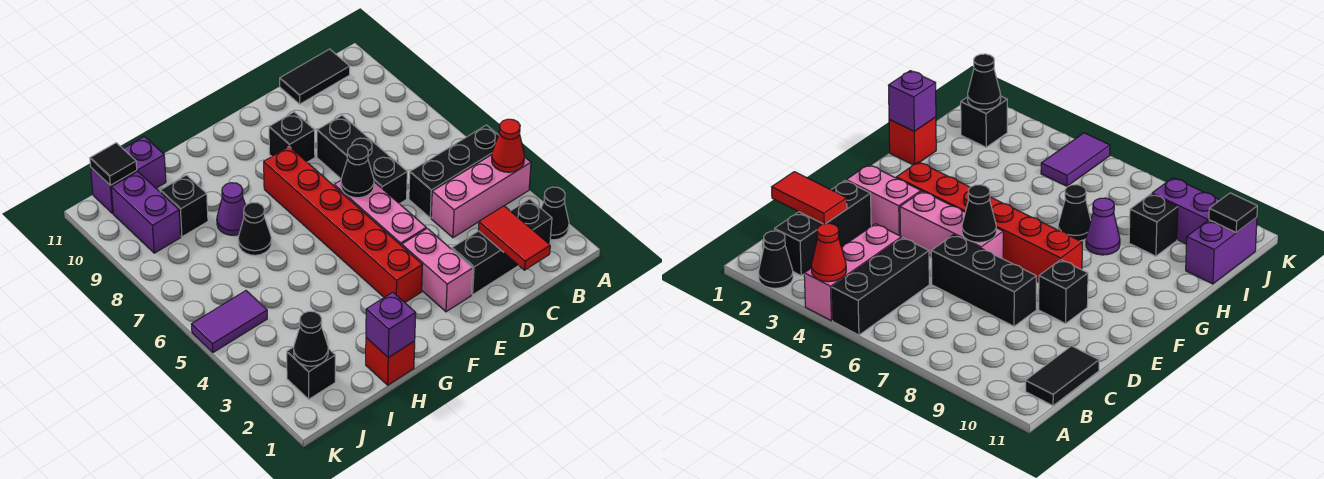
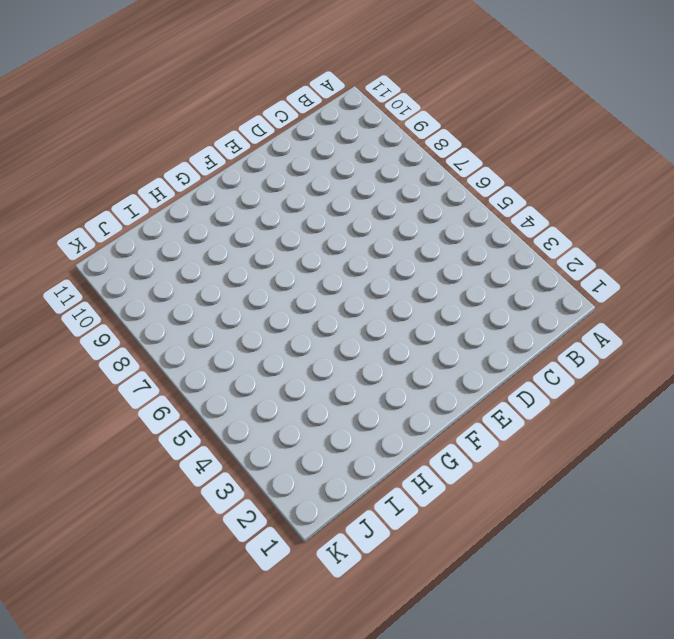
none -> black 1x1 cone [541,187,569,240]
none -> pink 1x3 brick [431,155,531,238]
none -> black 1x3 brick [409,125,498,218]

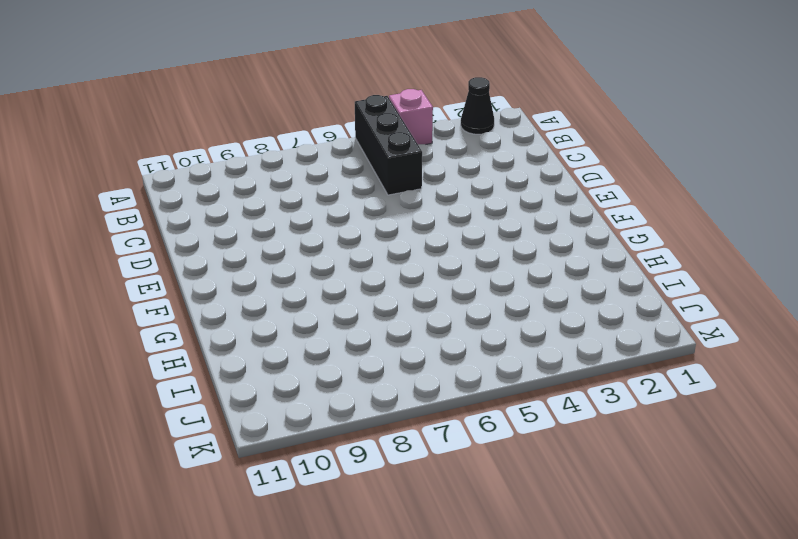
pink 1x1 brick [389,89,433,145] -> pink 1x3 brick [431,155,531,238]
none -> black 1x3 brick [452,199,552,295]
none -> black 1x2 tile [280,49,350,104]
none -> black 1x3 brick [317,115,407,204]

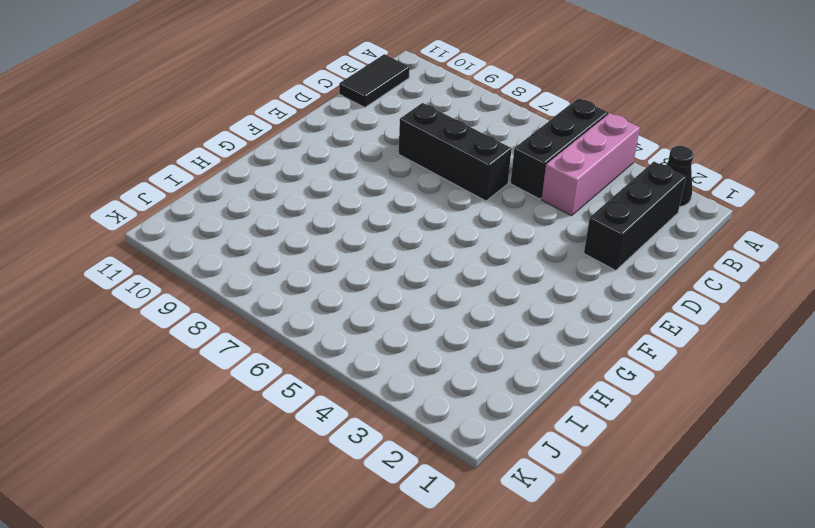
none -> pink 1x2 brick [402,228,473,312]
none -> pink 1x3 brick [334,181,426,246]
none -> black 1x1 brick [269,112,315,162]

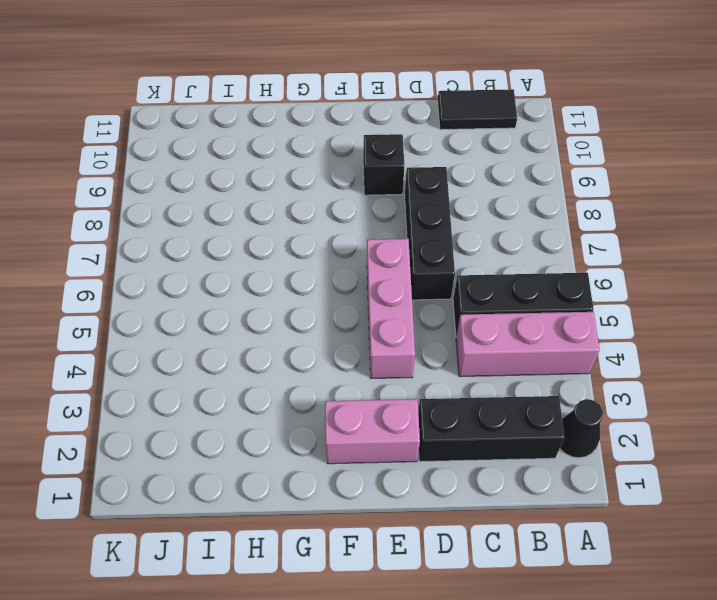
pink 1x2 brick [325,399,420,464] -> pink 1x2 brick turned to [402,228,473,312]
none -> red 1x6 brick [264,147,422,302]
none -> red 1x1 brick [366,338,415,385]
none -> black 1x1 cone [238,202,271,255]

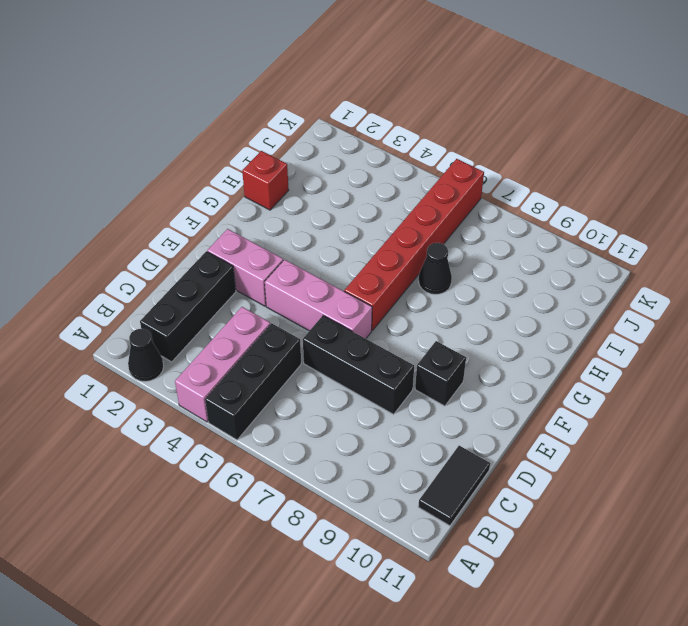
red 1x6 brick [344,159,484,331] -> red 1x6 brick turned to [264,147,422,302]
none -> purple 1x1 cone [217,183,246,235]
none -> black 1x1 brick [160,175,208,237]
none -> purple 1x2 brick [91,137,166,213]

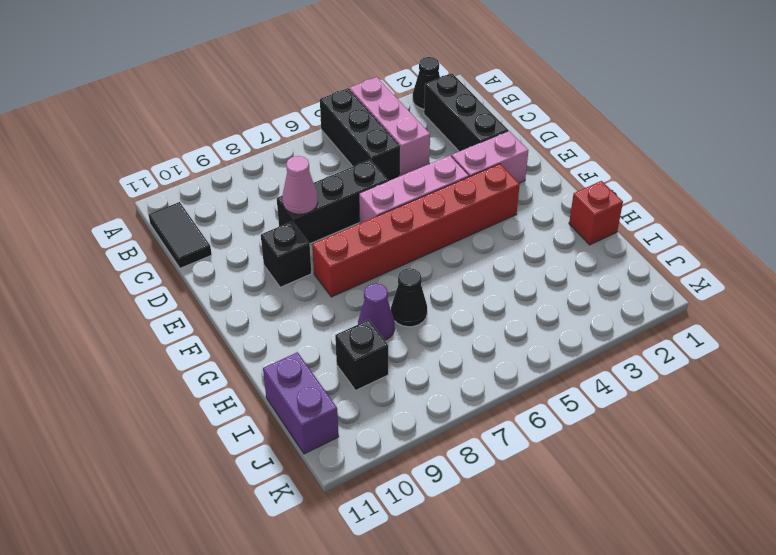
pink 1x1 cone [282,156,318,214] -> none
none -> black 1x1 brick [287,347,335,399]
none -> purple 1x2 tile [192,291,267,352]
none -> purple 1x2 brick [111,172,181,253]

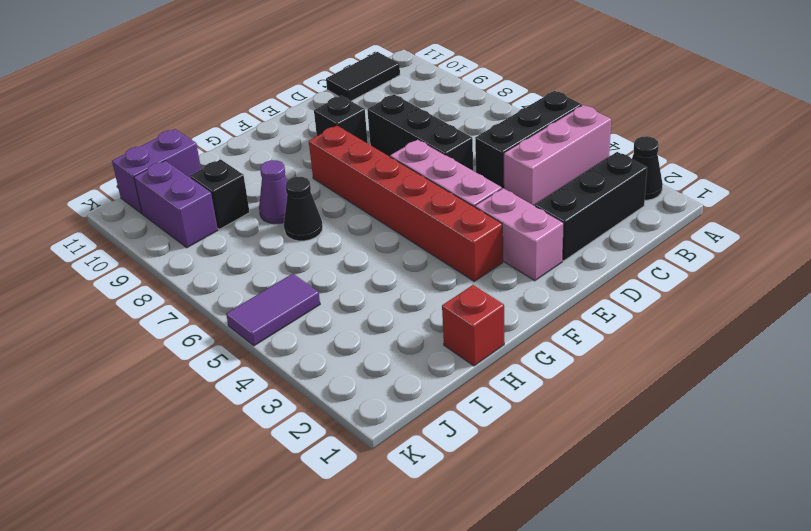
none -> black 1x1 brick [287,347,335,399]
none -> red 1x1 cone [492,119,525,172]
none -> red 1x2 tile [478,206,550,270]

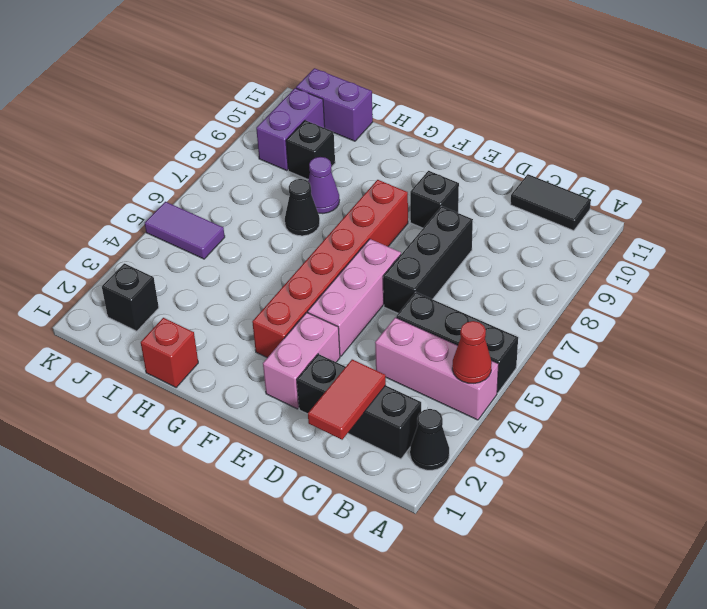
none -> black 1x1 cone [341,144,374,198]
none -> purple 1x1 brick [366,292,416,357]
none -> black 1x1 cone [294,311,328,366]

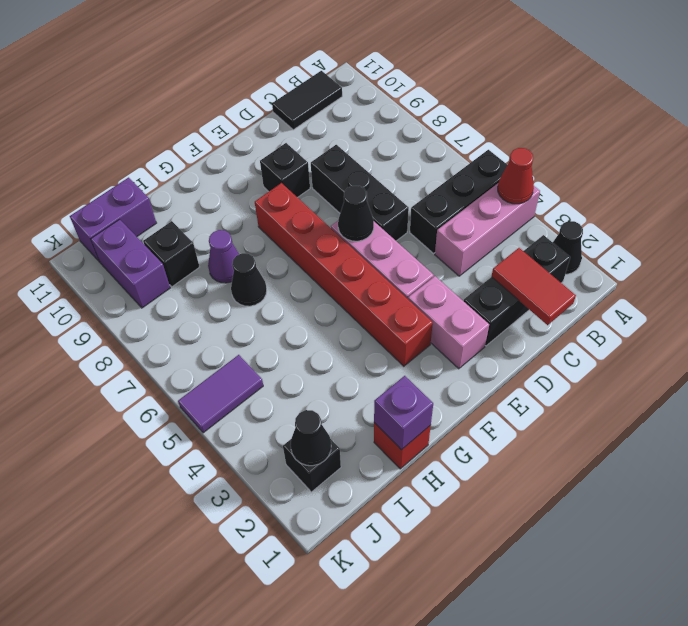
none -> black 1x1 tile [90,143,137,185]

